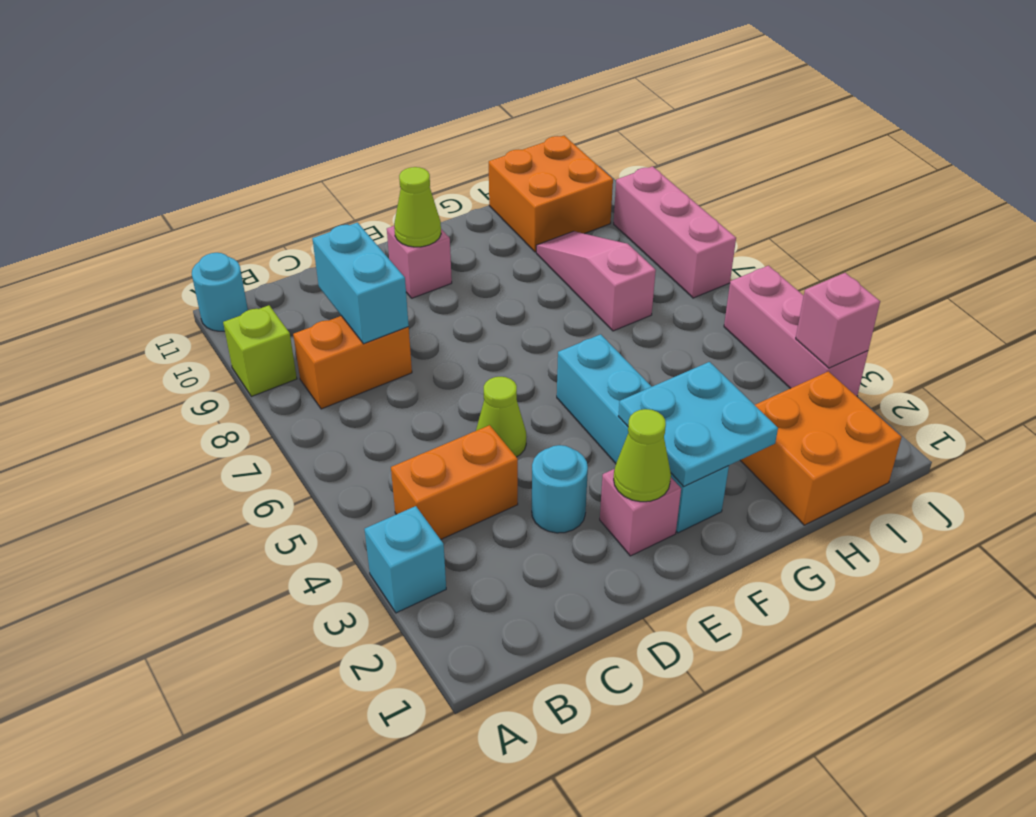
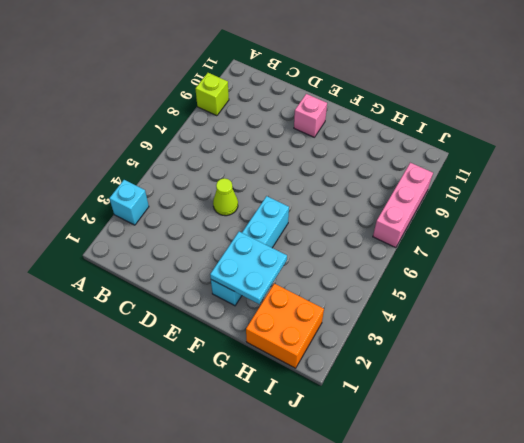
none -> cyan 1x1 round brick [192,253,248,331]
none -> orange 1x2 brick [391,425,518,540]
none -> orange 1x2 brick [293,316,412,409]

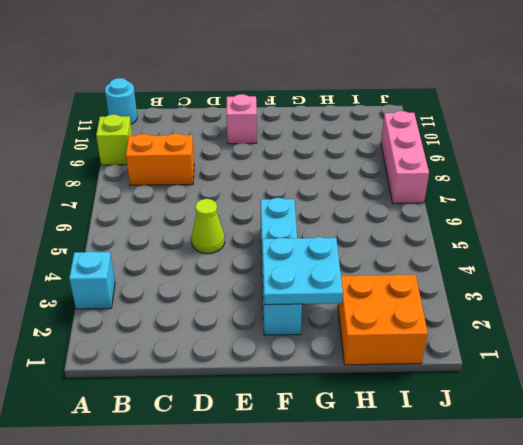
none -> orange 1x2 brick [391,425,518,540]
none -> cyan 1x1 round brick [532,445,588,533]
none -> pink 1x1 brick [600,469,681,556]

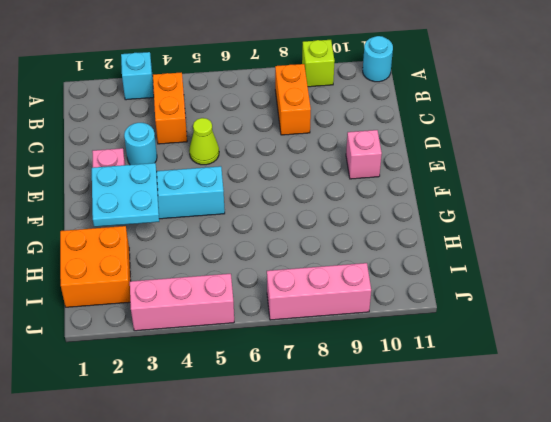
none -> pink 1x3 slope [536,231,656,331]
none -> orange 2x2 brick [489,136,613,252]
none -> cyan 1x2 brick [312,223,409,344]

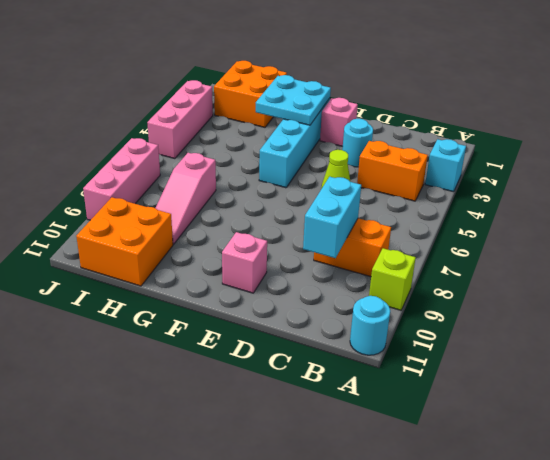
none -> lime 1x1 cone [614,409,671,502]
none -> lime 1x1 cone [394,167,441,247]
none -> pink 1x1 brick [796,273,880,368]

